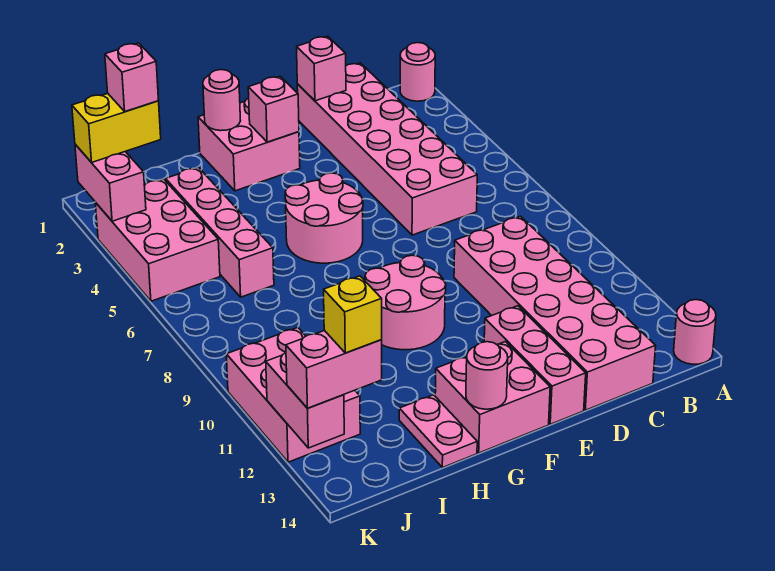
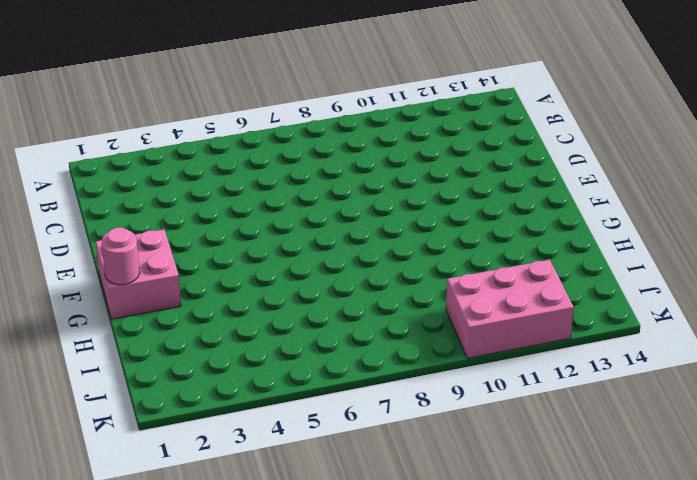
none -> pink 1x1 round brick [400,43,435,101]
none -> pink 1x1 round brick [674,300,716,364]
none -> pink 2x6 brick [297,63,477,235]

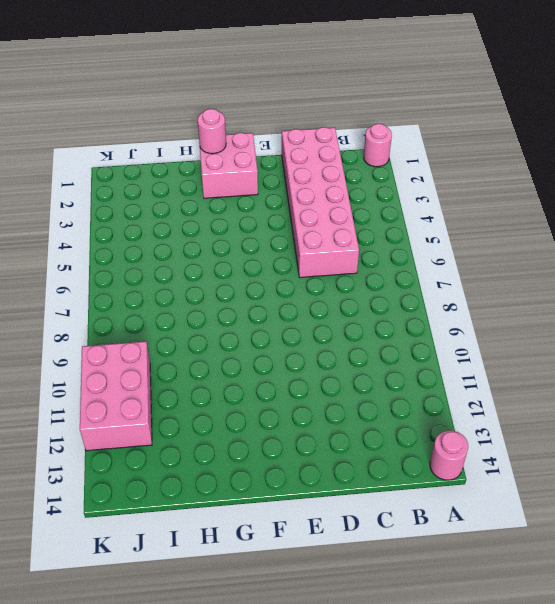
none -> pink 2x6 brick [454,216,656,410]
none -> pink 1x3 brick [484,306,586,424]
none -> pink 2x2 round brick [285,173,363,263]

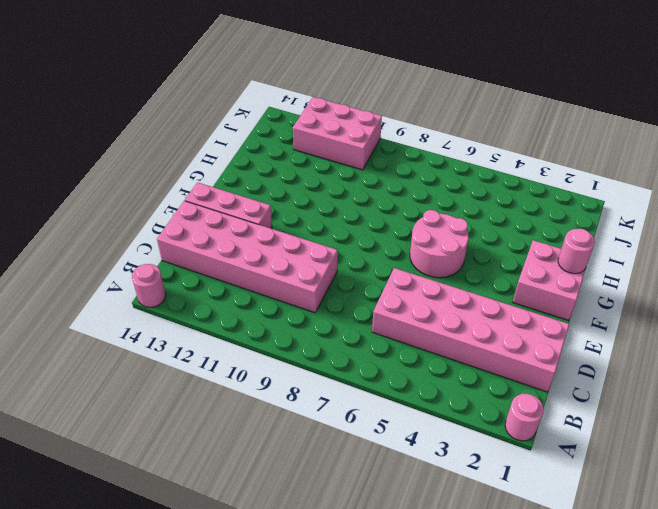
none -> pink 2x2 round brick [365,255,446,350]
none -> pink 2x2 brick [435,342,550,453]
none -> pink 1x2 plate [399,395,477,468]

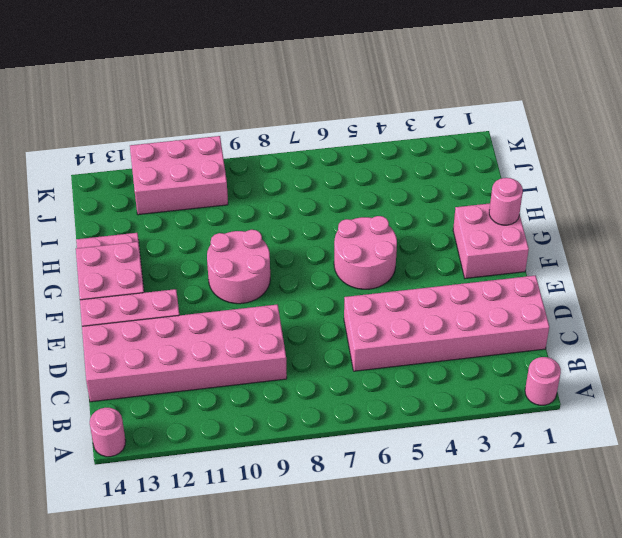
none -> pink 1x4 brick [166,167,274,297]
none -> pink 2x3 brick [95,179,220,301]
none -> pink 1x1 brick [297,36,346,101]

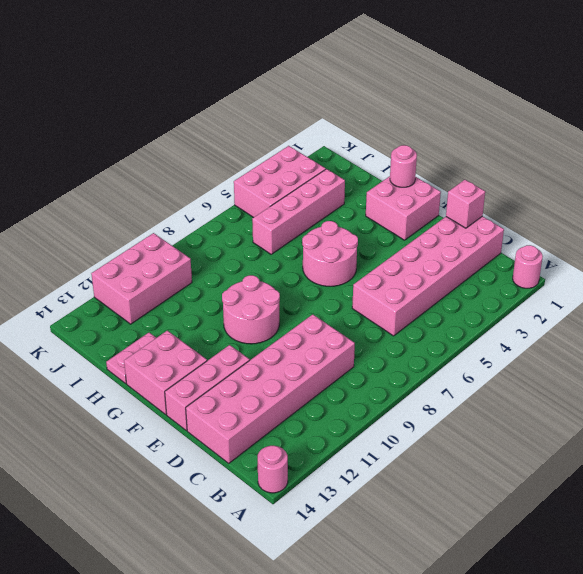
none -> pink 1x1 brick [248,76,299,142]
none -> pink 1x1 round brick [466,342,508,409]
none -> pink 1x2 brick [75,144,146,221]

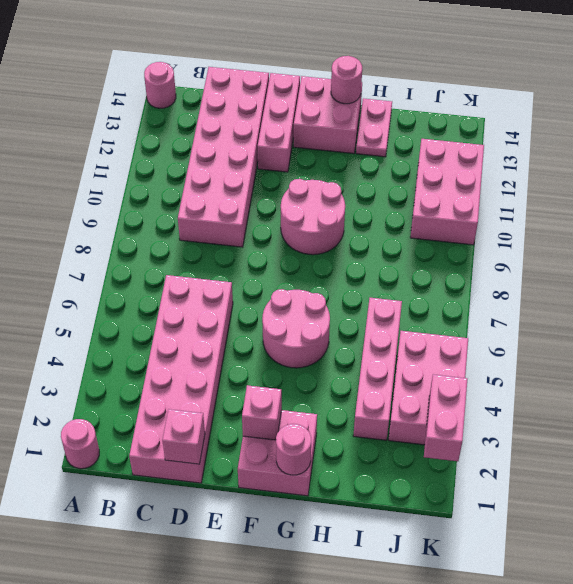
none -> pink 1x2 brick [266,353,344,448]
none -> yellow 1x2 brick [72,94,161,162]
none -> pink 1x2 brick [286,330,382,408]

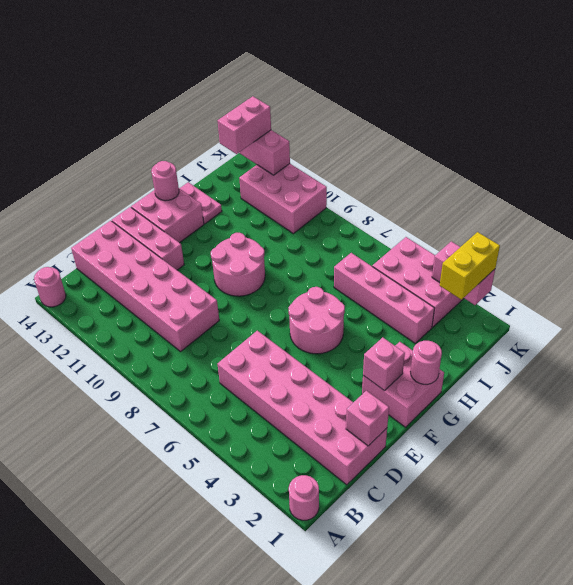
none -> pink 1x1 brick [105,43,159,111]
none -> yellow 1x1 brick [324,276,382,353]

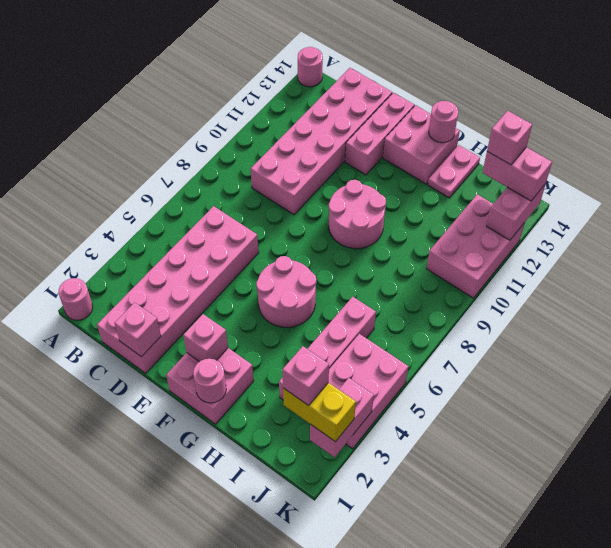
pink 1x1 brick [487,111,532,165] -> yellow 1x1 brick [324,276,382,353]

